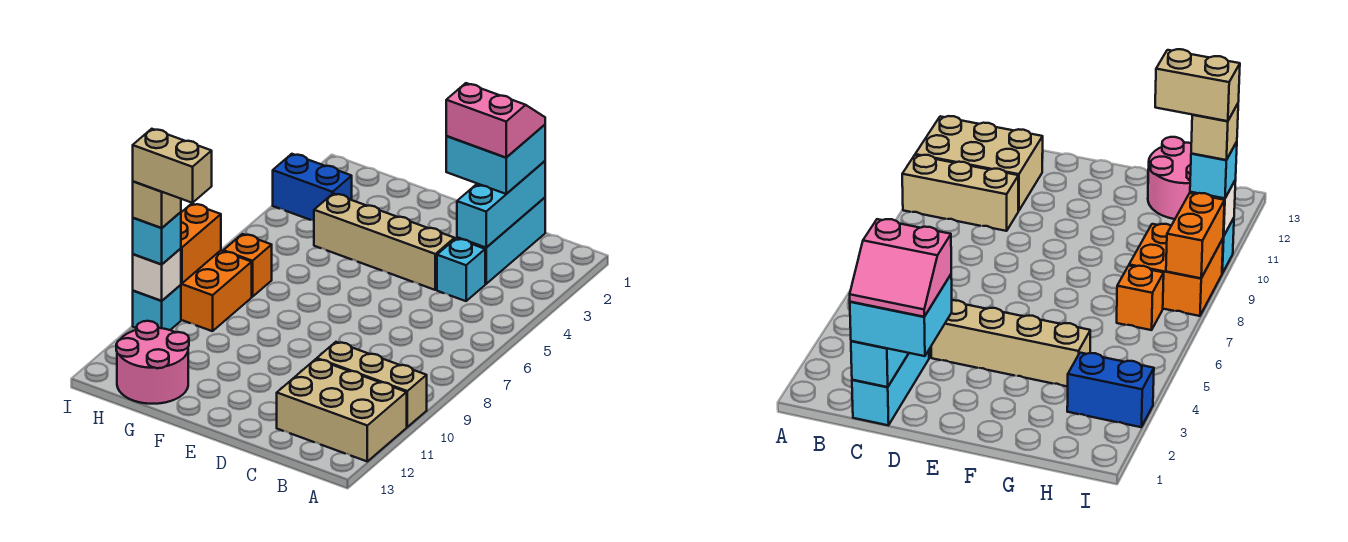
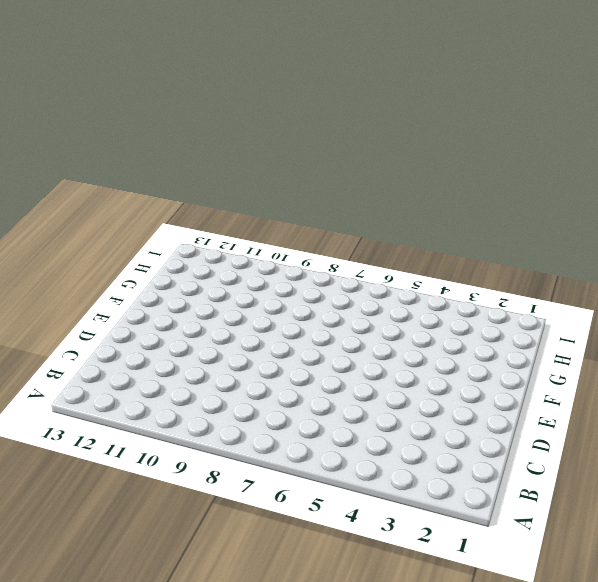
none -> tan 1x3 brick [317,342,427,427]
none -> tan 2x3 brick [277,359,407,461]
none -> cyan 1x3 brick [457,198,545,284]

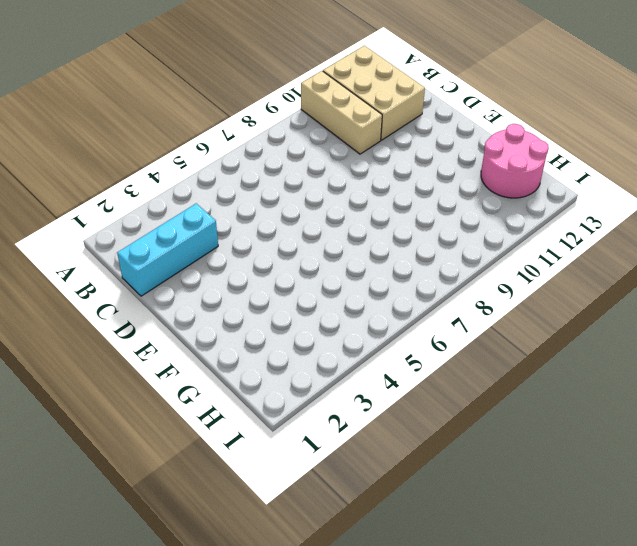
none -> cyan 1x1 brick [437,238,485,301]
none -> tan 1x4 brick [314,193,455,290]
none -> blue 1x2 brick [273,154,352,220]

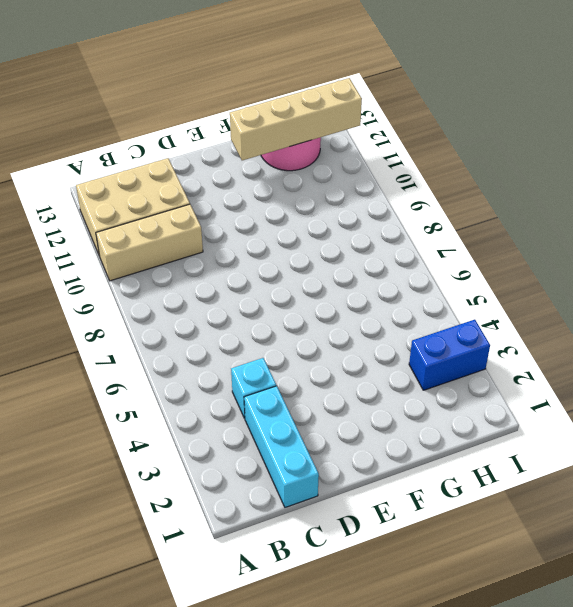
tan 1x4 brick [230,78,362,160] -> tan 1x4 brick moved to [314,193,455,290]
none -> orange 1x1 brick [223,234,272,297]
none -> orange 2x2 brick [181,250,252,331]
none -> cyan 1x1 brick [133,285,181,330]

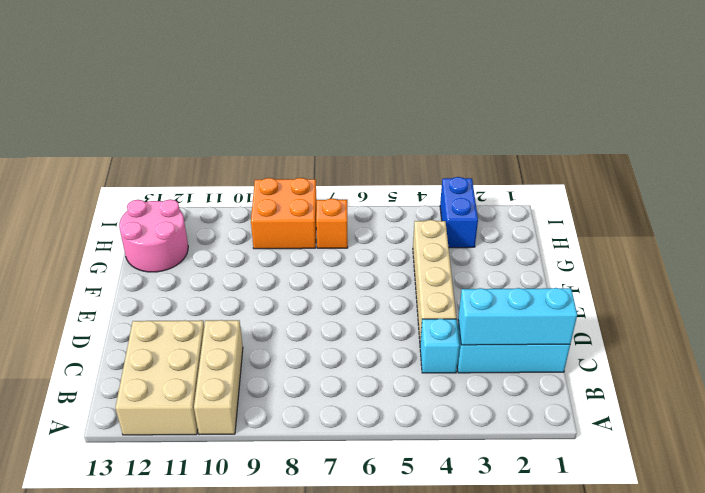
none -> cyan 1x1 brick [133,285,181,330]
none -> orange 1x2 brick [181,204,221,284]
none -> white 1x1 brick [133,249,181,301]

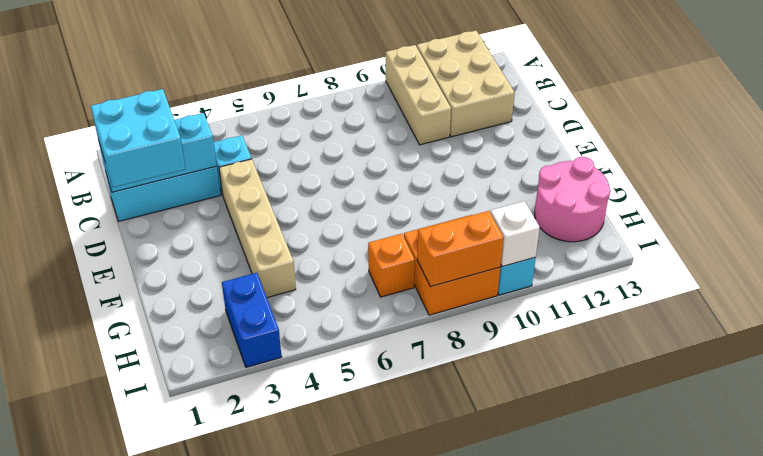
none -> cyan 1x1 brick [133,212,181,264]
none -> pink 2x2 slope [446,83,545,158]
none -> tan 1x1 brick [133,182,181,228]

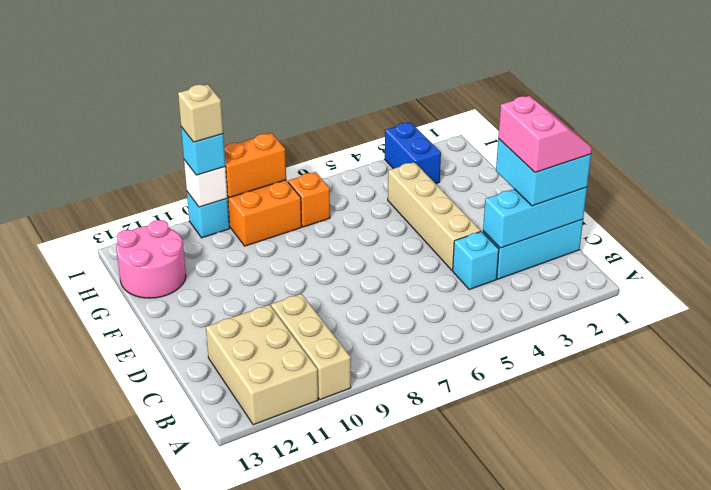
none -> tan 1x2 brick [133,129,212,203]

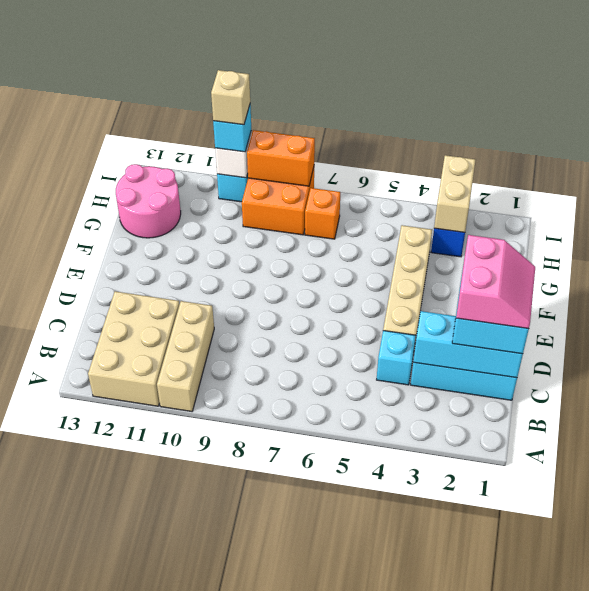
tan 1x2 brick [434,155,475,232] -> tan 1x2 brick moved to [133,129,212,203]

